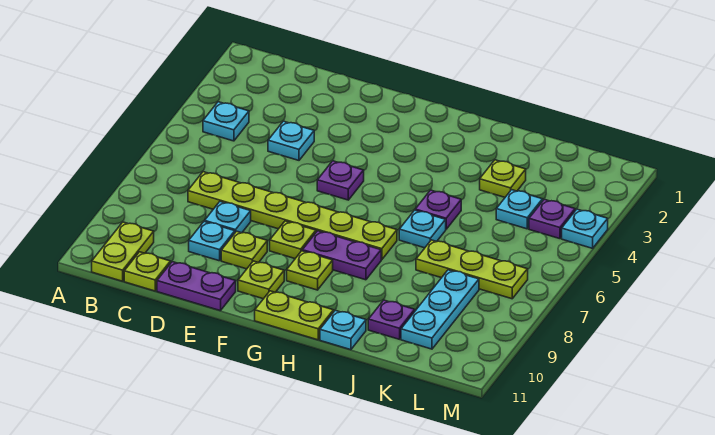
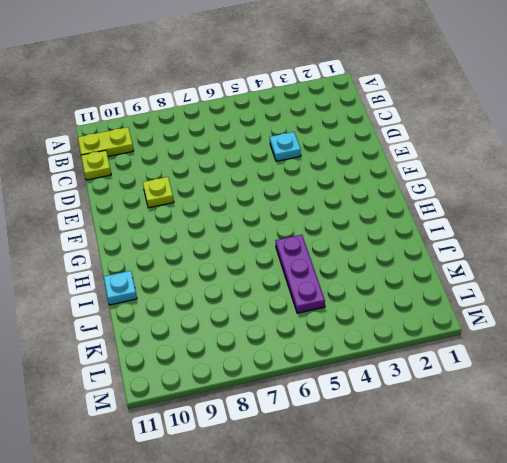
purple 1x3 plate [276,235,325,313] -> purple 1x1 plate [415,190,461,229]
none -> cyan 1x1 plate [203,102,249,141]
none -> lime 1x6 plate [188,172,397,260]
none -> cyan 1x1 plate [205,202,251,233]

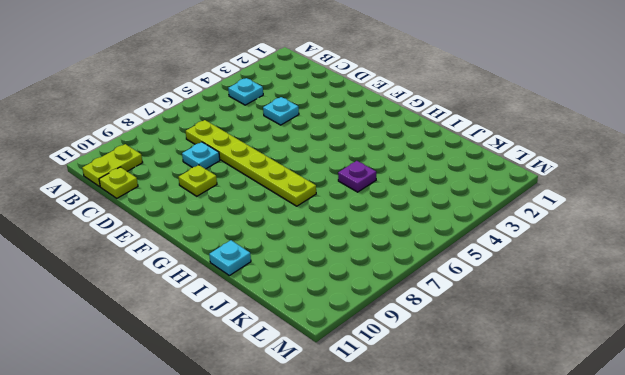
none -> cyan 1x1 plate [189,222,235,261]
none -> purple 1x2 plate [157,262,236,311]
none -> purple 1x1 plate [317,161,364,200]

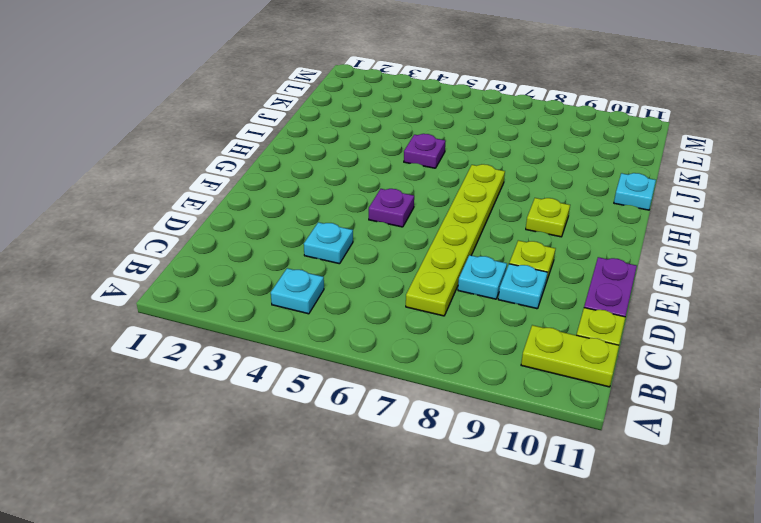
none -> lime 1x1 plate [270,221,316,258]
none -> lime 1x1 plate [238,261,284,299]
none -> purple 1x2 plate [302,231,381,280]

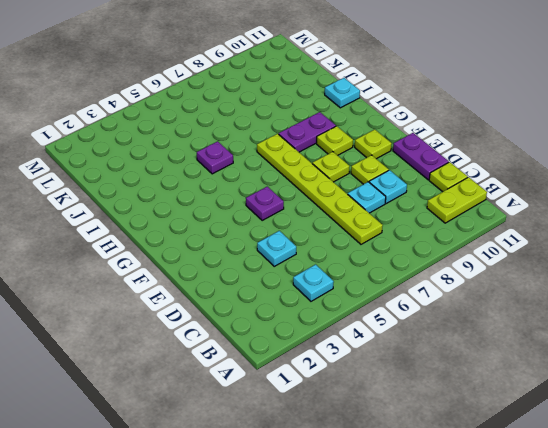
purple 1x2 plate [279,112,336,152] -> purple 1x2 plate turned to [302,231,381,280]
none -> lime 1x2 plate [255,291,334,340]
none -> cyan 1x1 plate [399,210,446,248]
none -> lime 1x1 plate [480,160,526,197]

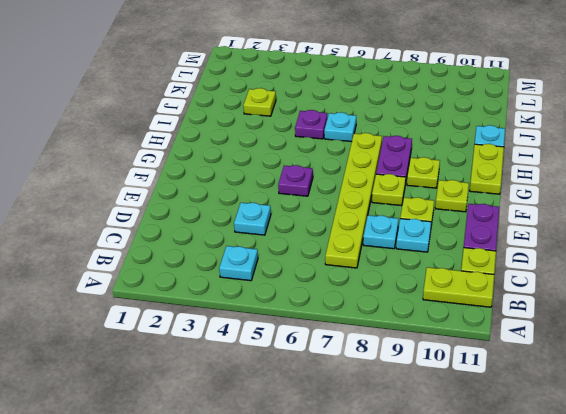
none -> lime 1x3 plate [416,240,528,299]
none -> purple 1x1 plate [368,300,415,339]
none -> cyan 1x1 plate [496,190,543,229]

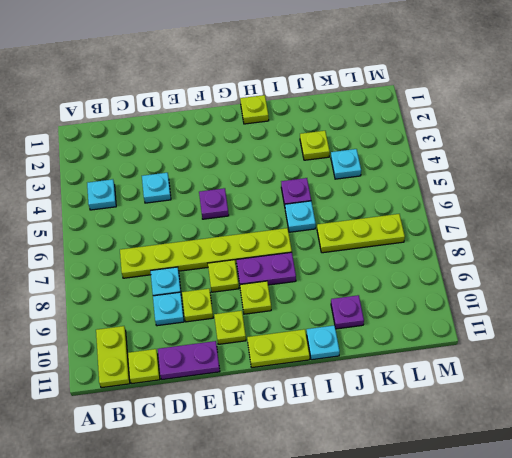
lime 1x1 plate [240,95,269,124] -> none
none -> cyan 1x3 plate [401,270,479,349]
none -> purple 1x1 plate [529,199,575,239]
none -> cyan 1x1 plate [562,209,608,248]

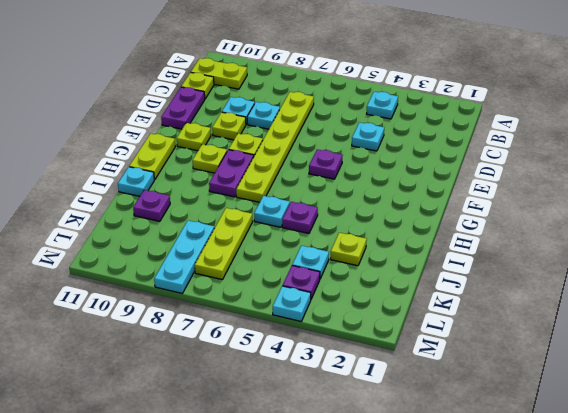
cyan 1x3 plate [154,220,214,293] -> cyan 1x3 plate turned to [401,270,479,349]

